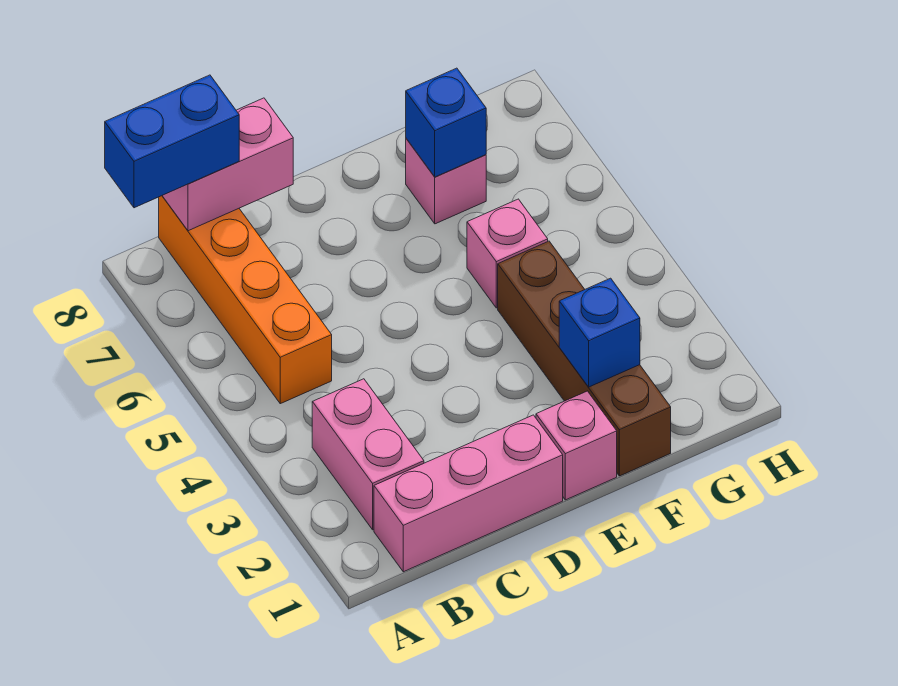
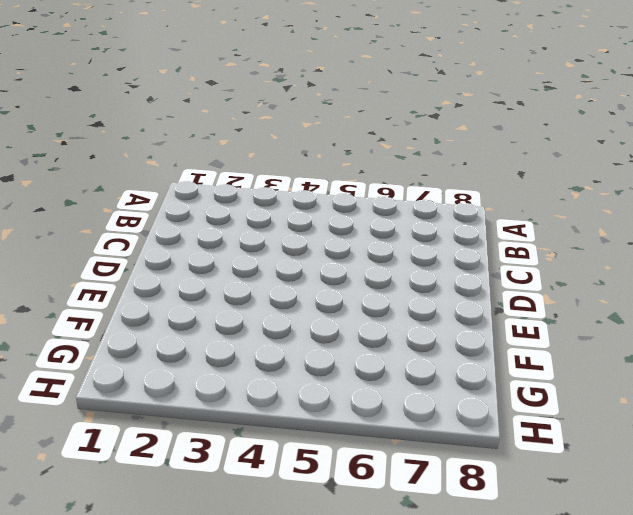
none -> pink 1x3 brick [374,415,563,572]
none -> pink 1x2 brick [312,379,424,530]

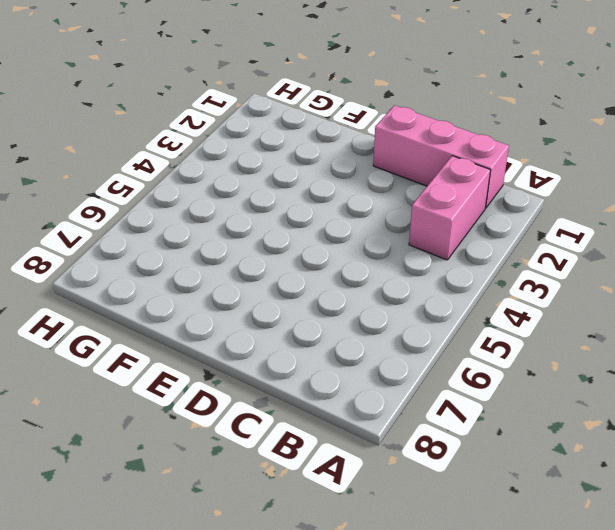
none -> orange 1x4 brick [159,196,332,404]
none -> pink 1x1 brick [536,391,617,500]

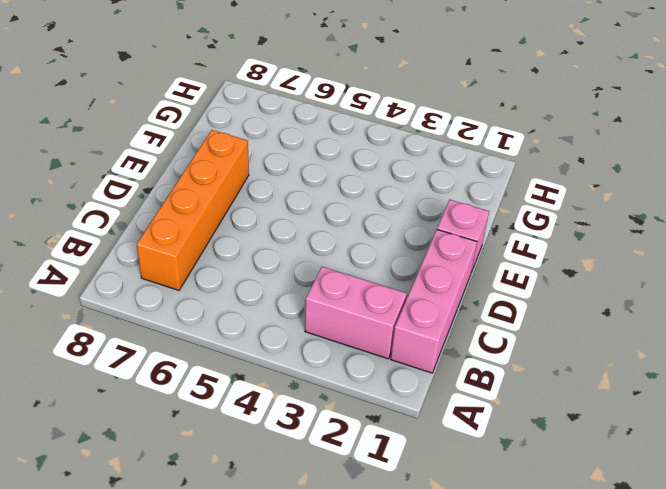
orange 1x4 brick [137,130,249,290] -> orange 1x4 brick turned to [159,196,332,404]
none -> brown 1x4 brick [498,241,671,476]
none -> pink 1x1 brick [467,199,548,308]

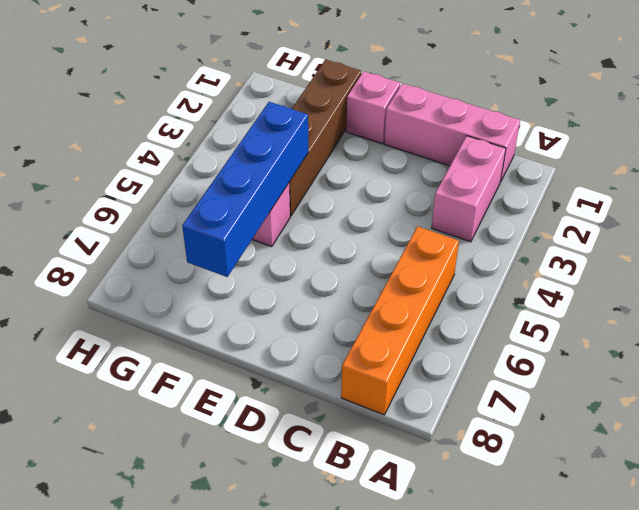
blue 1x4 brick [182,102,308,277] -> blue 1x1 brick [406,68,486,177]
none -> pink 1x1 brick [406,139,486,224]
none -> pink 1x2 brick [162,98,293,231]

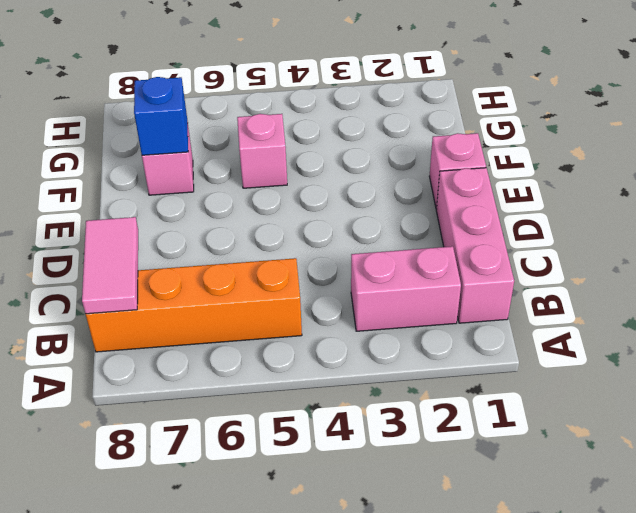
pink 1x2 tile [82,217,138,314] -> pink 1x2 brick [162,98,293,231]
none -> brown 1x4 brick [498,241,671,476]
none -> blue 1x1 brick [559,278,640,387]

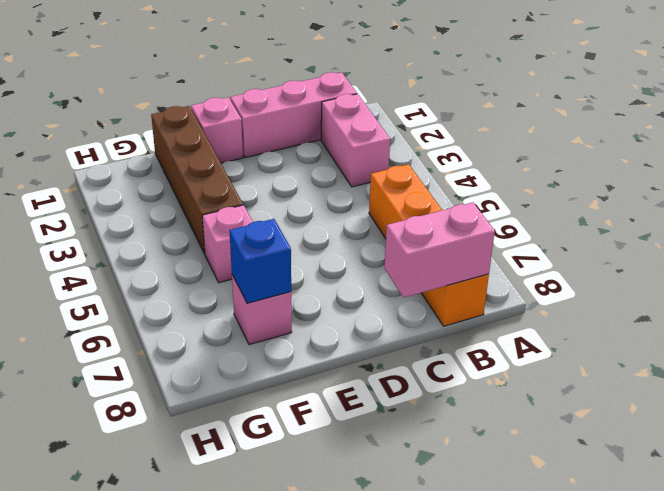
none -> blue 1x1 brick [559,278,640,387]
none -> blue 1x2 brick [105,75,239,208]

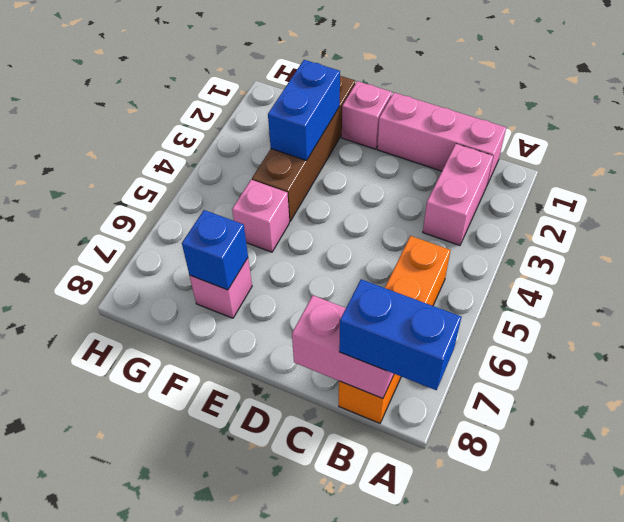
blue 1x2 brick [268,60,340,161] -> blue 1x1 brick [559,278,640,387]

